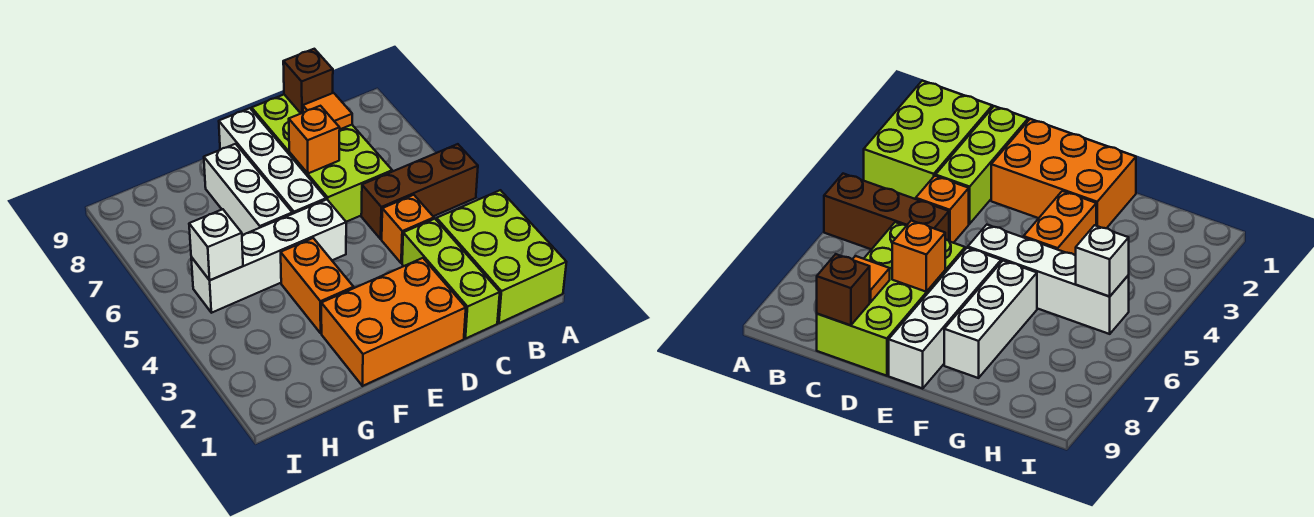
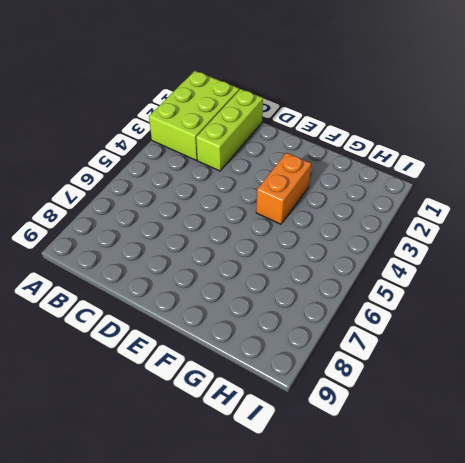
none -> brown 1x3 brick [361,144,478,239]
none -> orange 1x1 brick [382,195,434,263]
none -> lime 2x4 brick [252,95,392,222]

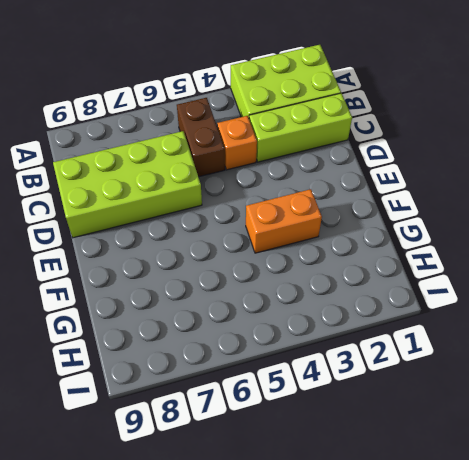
brown 1x2 brick [177,98,225,177] -> brown 1x3 brick [361,144,478,239]
none -> orange 2x3 brick [321,258,466,386]
none -> white 1x4 brick [191,200,346,313]
none -> white 1x4 brick [219,108,326,214]

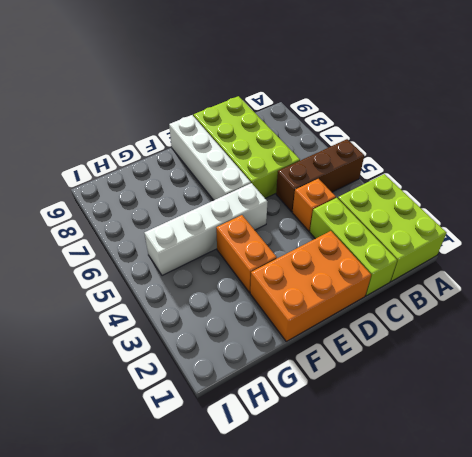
none -> white 1x3 brick [204,144,292,235]
none -> orange 1x1 tile [303,93,352,129]
none -> brown 1x1 brick [283,49,333,113]

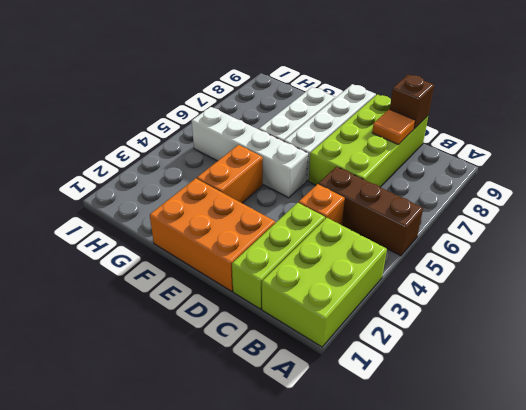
none -> orange 1x1 brick [289,106,340,173]
none -> white 1x1 brick [189,209,243,280]

